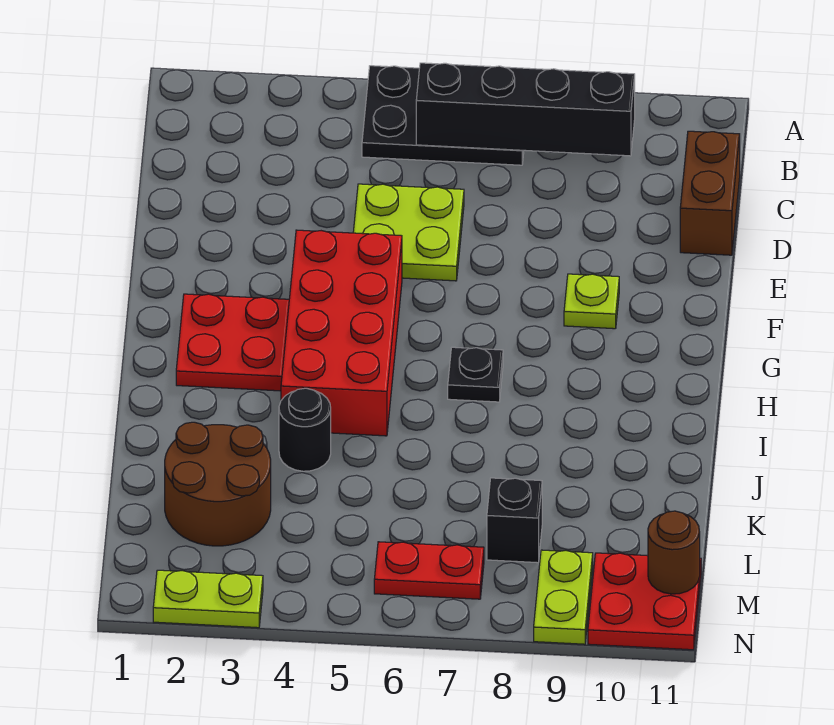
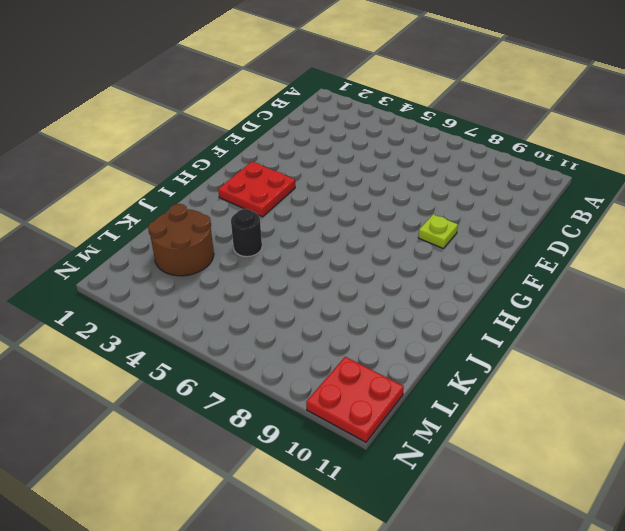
none -> black 2x3 plate [362,66,524,165]
none -> brown 1x2 brick [680,131,740,255]
none -> lime 2x2 plate [353,184,464,281]

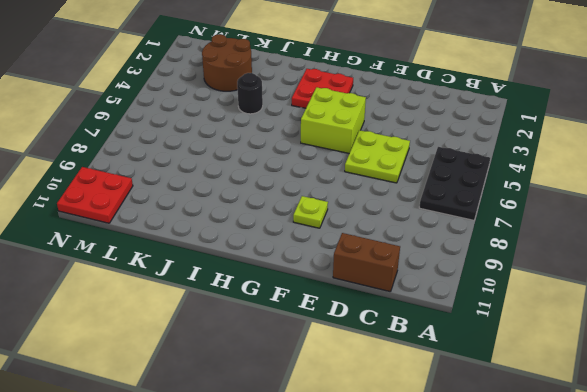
lime 2x2 brick [301,87,366,153] -> red 2x4 brick [281,230,402,436]
none -> black 1x1 plate [448,347,503,402]
none -> black 1x1 brick [487,478,542,563]
none -> red 1x2 plate [374,542,484,599]

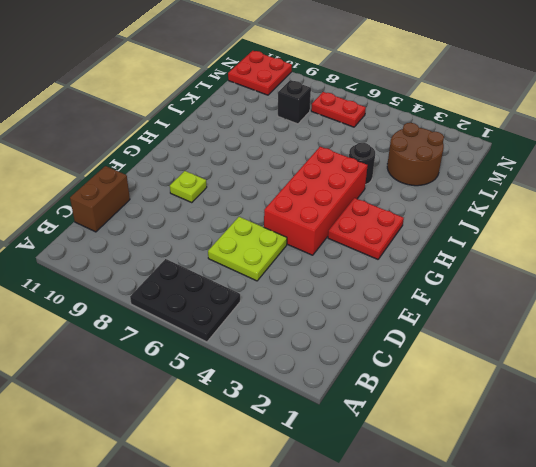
none -> black 1x1 plate [448,347,503,402]
none -> lime 1x2 plate [534,550,593,644]
none -> lime 1x2 plate [153,570,263,628]

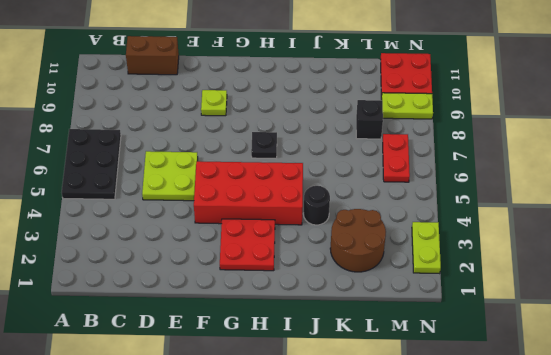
none -> black 1x4 brick [416,63,635,156]
none -> brown 1x1 round brick [648,511,700,594]

